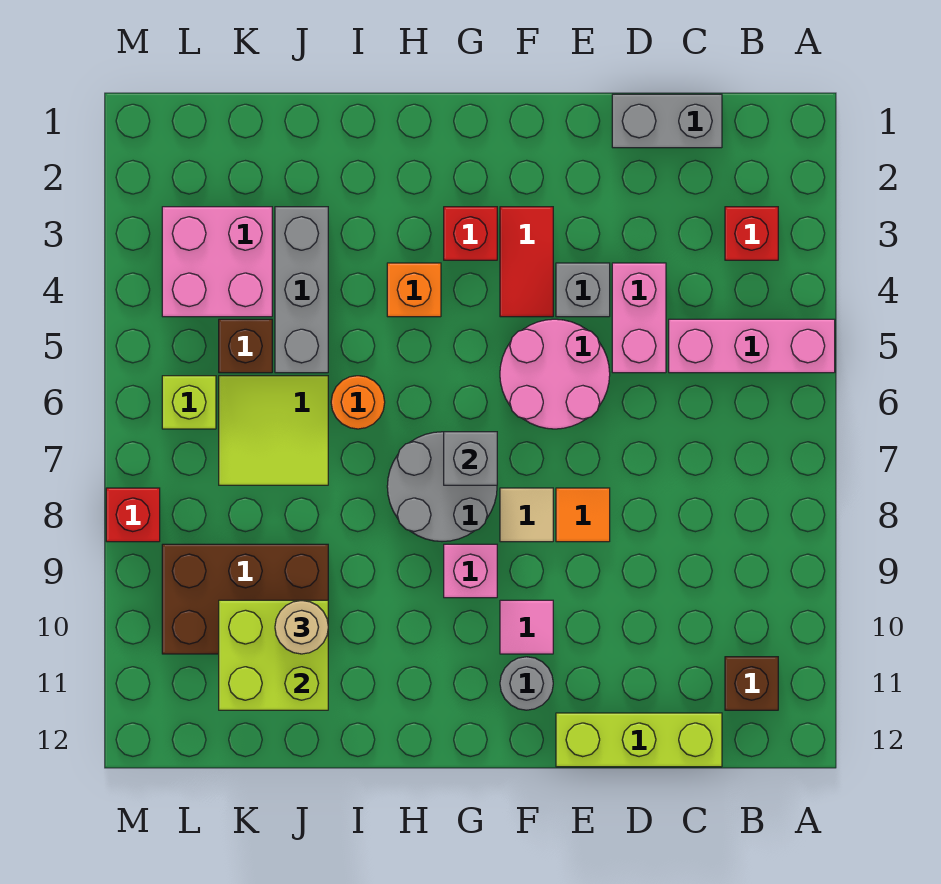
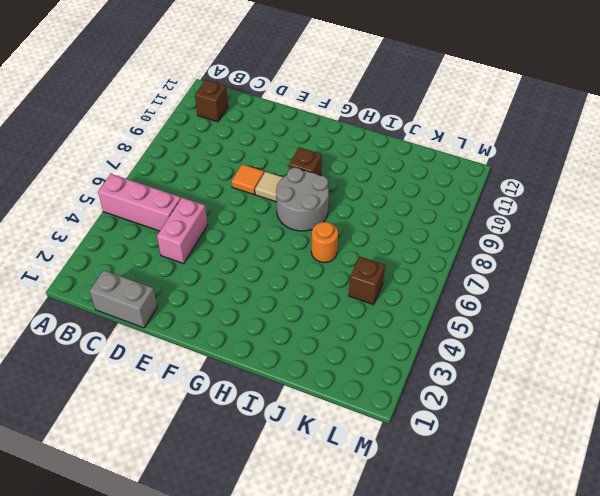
brown 1x1 brick [289,147,322,176] -> pink 1x1 brick [444,544,497,598]
none -> red 1x1 brick [725,207,778,260]
none -> lime 1x3 brick [556,713,722,767]
none -> grey 1x1 brick [556,263,610,317]

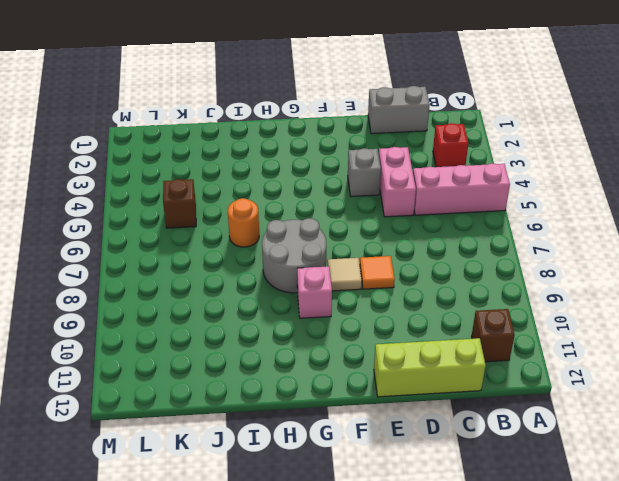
none -> pink 2x2 round brick [500,319,610,429]
none -> red 1x2 tile [500,207,553,317]
none -> pink 1x1 tile [500,600,553,654]

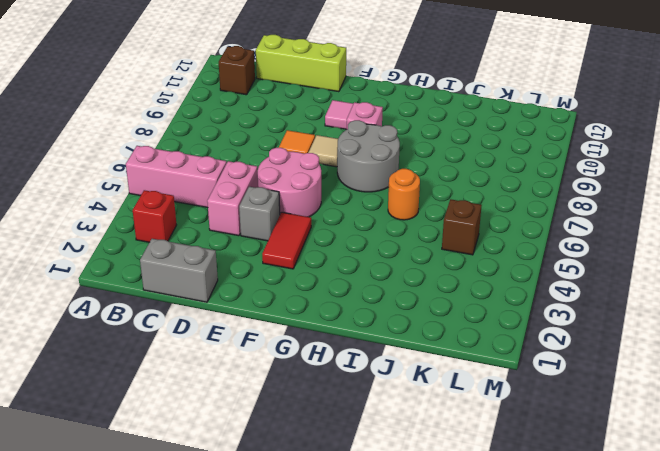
none -> grey 1x1 round brick [500,657,553,710]
none -> red 1x1 brick [444,207,497,260]
none -> orange 1x1 brick [387,263,441,317]

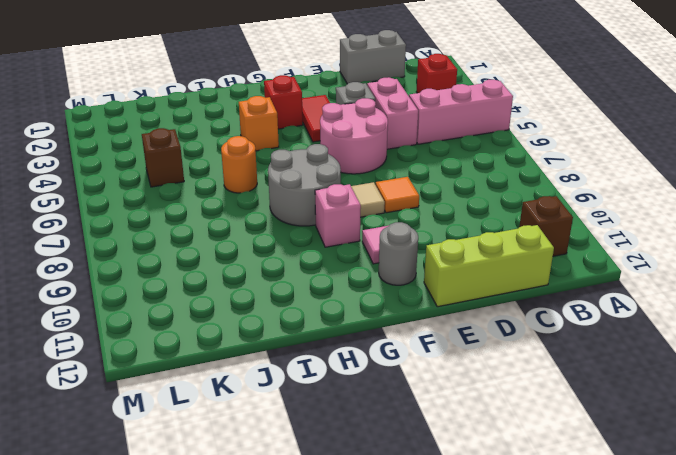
none -> grey 1x3 brick [275,207,328,373]
none -> lime 2x2 tile [219,376,328,485]
none -> brown 2x3 brick [162,544,328,654]

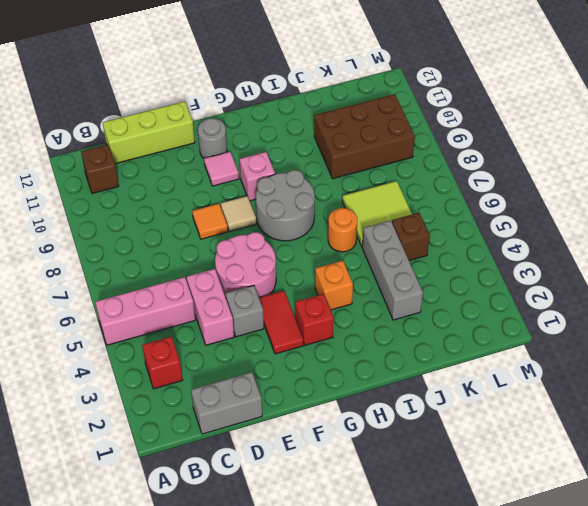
none -> pink 2x2 brick [162,207,272,317]
none -> lime 1x1 brick [162,376,216,429]
none -> red 1x1 brick [106,488,160,542]

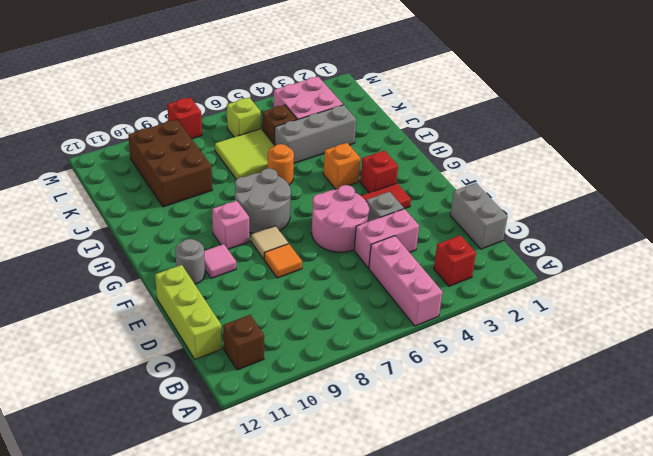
none -> grey 1x1 brick [444,432,497,485]
none -> lime 2x2 brick [219,600,328,710]
none -> tan 1x1 round brick [275,601,328,654]

